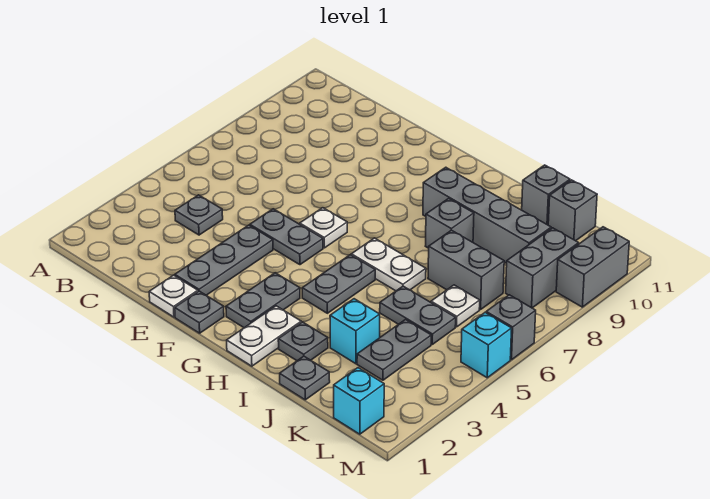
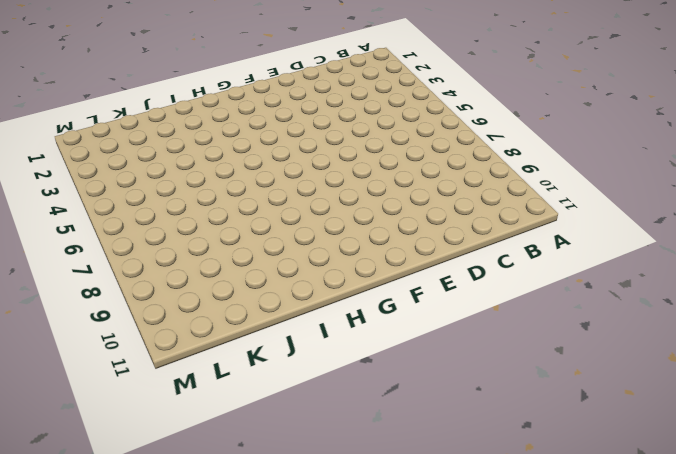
none -> grey 1x1 plate [175,195,223,235]
none -> white 1x1 plate [149,275,198,317]
none -> grey 1x3 plate [175,225,273,295]

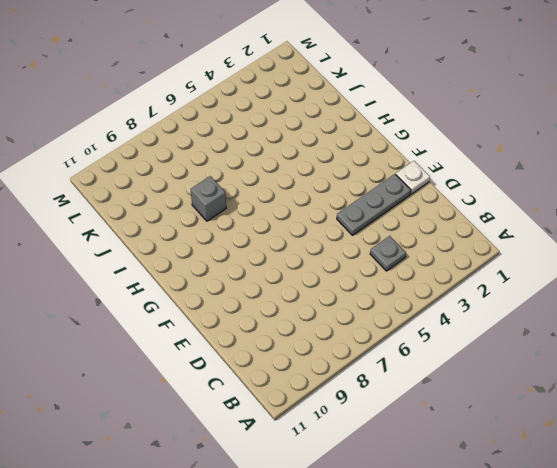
none -> grey 1x2 plate [250,209,323,265]
none -> grey 1x1 plate [175,291,224,333]
none -> white 1x1 plate [300,208,347,248]

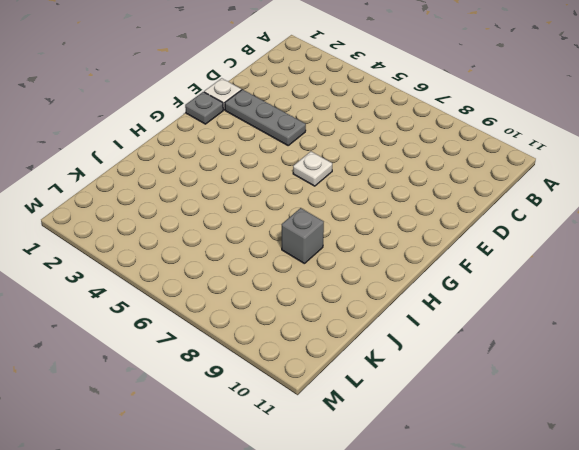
none -> grey 1x1 plate [175,195,223,235]
none -> grey 1x2 plate [250,209,323,265]
none -> grey 1x2 plate [226,273,300,328]

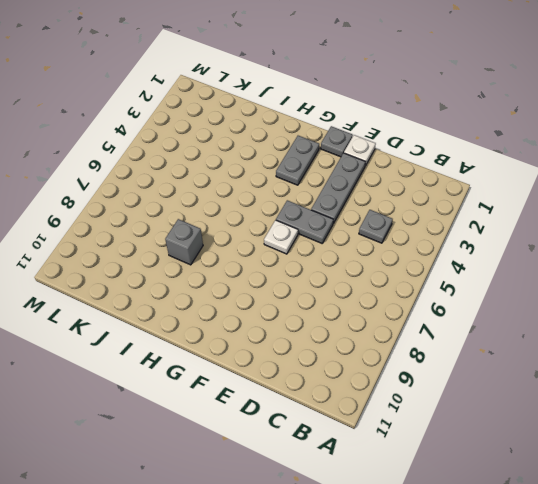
none -> white 1x2 plate [227,306,301,366]
none -> grey 1x2 plate [302,255,375,313]
none -> white 1x2 plate [351,238,426,291]

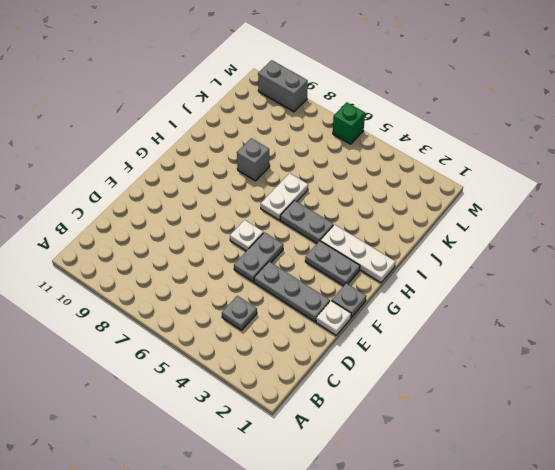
white 1x3 plate [320,225,396,283] -> white 1x2 plate [227,306,301,366]
green 1x1 brick [333,102,365,144] -> grey 1x1 brick [486,295,536,360]
none -> grey 1x4 brick [423,167,551,263]
none -> grey 1x1 plate [278,322,328,361]
none -> grey 1x1 plate [280,356,330,400]

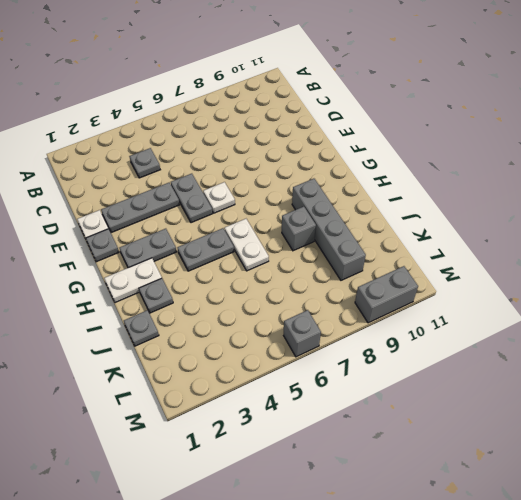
none -> cyan 1x1 brick [330,299,380,364]
none -> grey 1x2 plate [380,286,456,344]
none -> grey 1x2 brick [428,230,504,310]

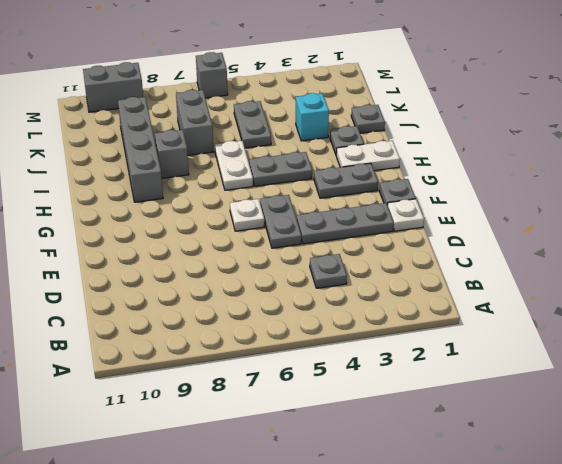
none -> grey 1x1 brick [522,165,570,225]
none -> grey 1x2 plate [357,320,431,380]
none -> white 1x1 plate [431,285,480,327]

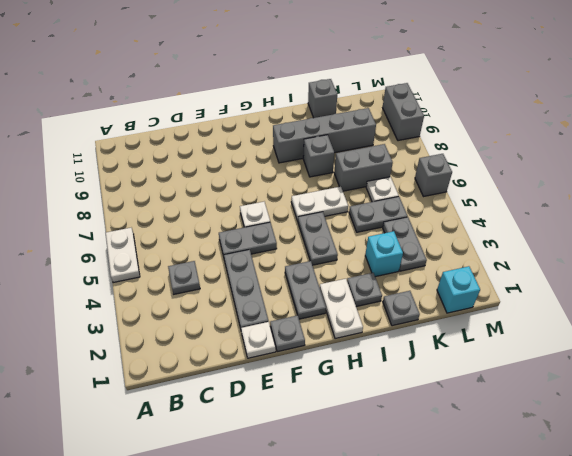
white 1x2 plate [106,228,140,283] -> none
none -> grey 1x1 brick [548,180,597,241]
none -> grey 1x2 brick [506,228,579,308]
none -> cyan 1x1 brick [461,313,512,378]

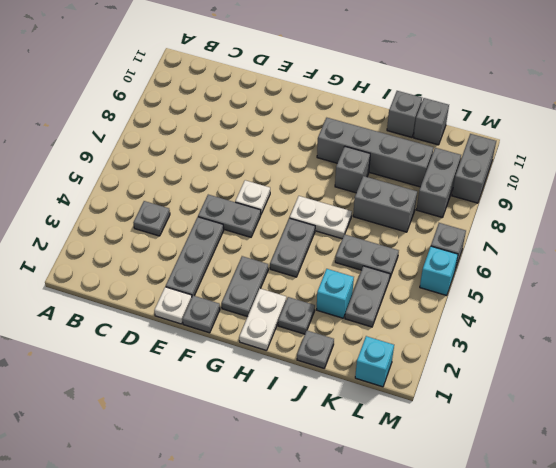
none -> white 1x1 plate [431,285,480,327]

